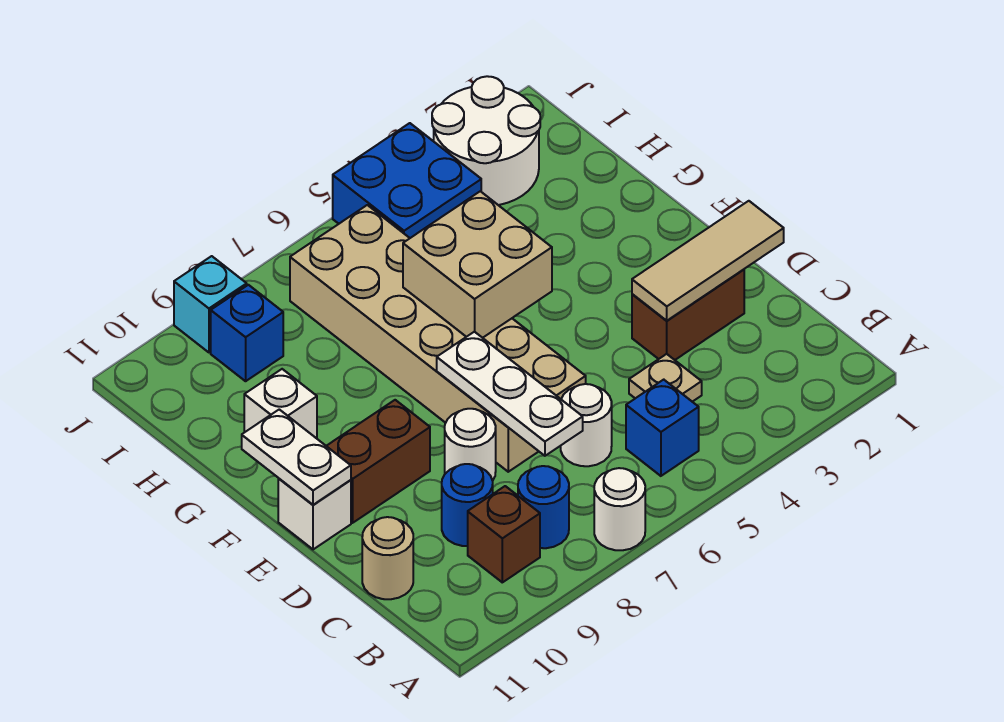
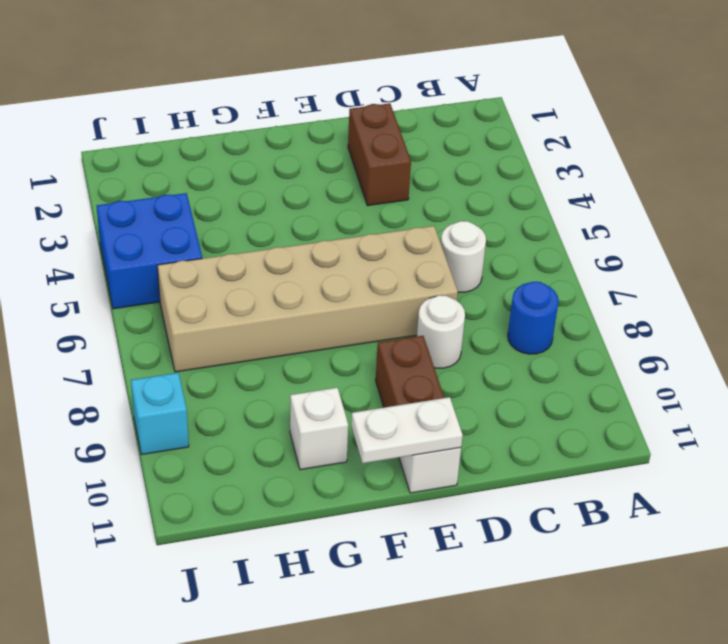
none -> white 1x1 round brick [594,468,645,550]
none -> blue 1x1 brick [626,380,699,476]
none -> brown 1x1 brick [468,486,540,582]

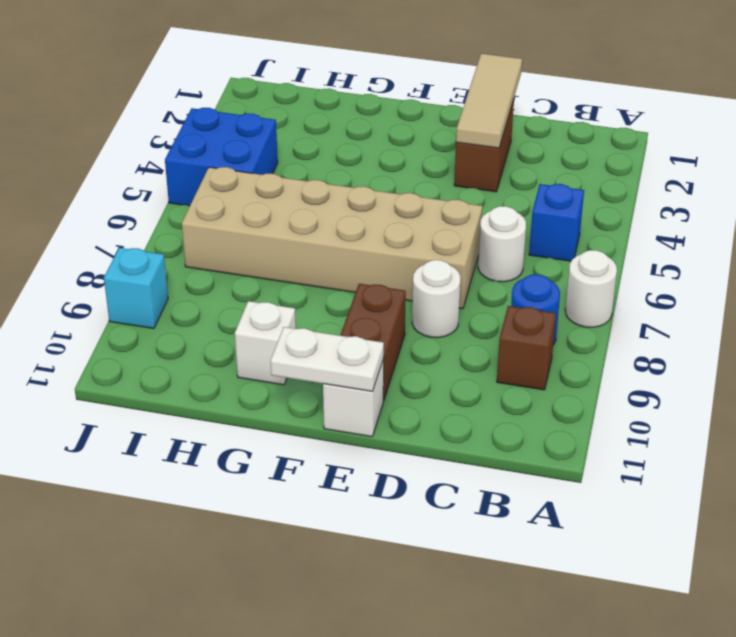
none -> tan 1x1 plate [629,354,702,402]
none -> blue 1x1 round brick [442,464,493,546]
none -> tan 1x1 round brick [362,517,413,599]

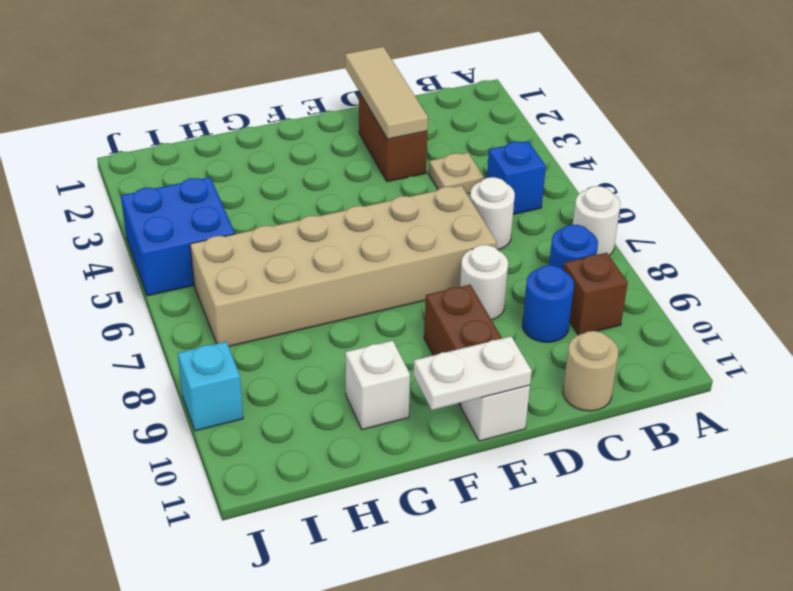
none -> white 2x2 round brick [432,76,540,205]
none -> blue 1x1 brick [211,285,283,381]
none -> white 1x3 plate [437,332,583,456]

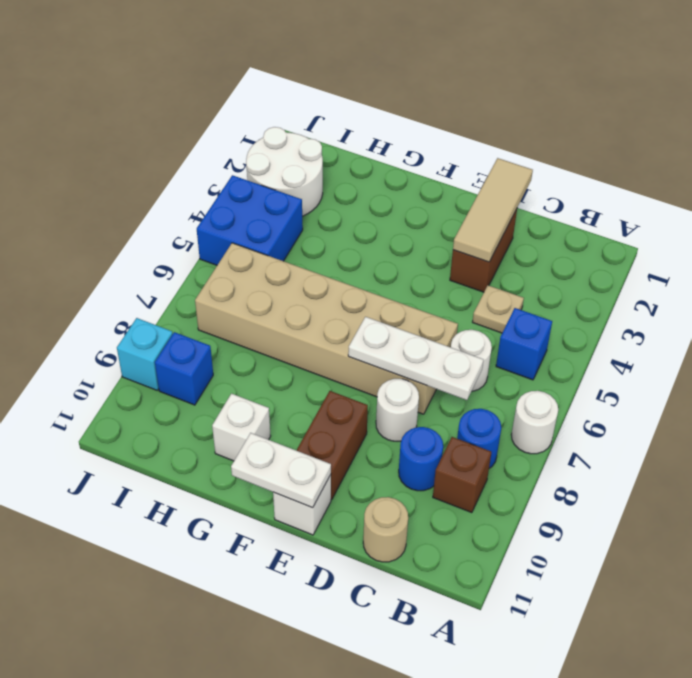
none -> tan 2x2 brick [403,191,552,338]

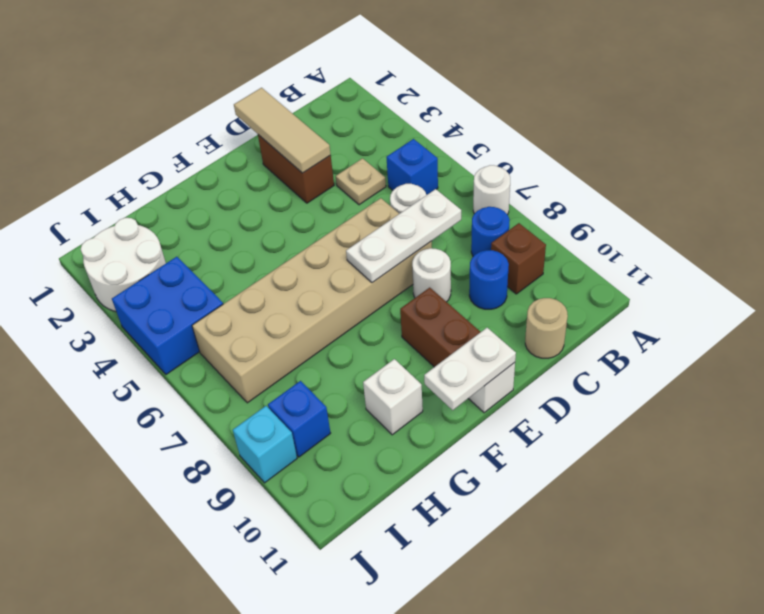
none -> tan 2x2 brick [403,191,552,338]

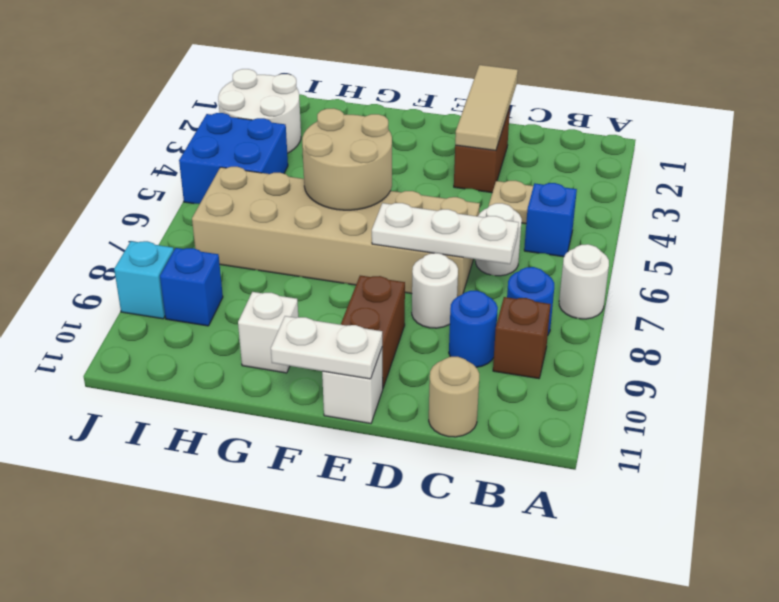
tan 2x2 round brick [302,108,392,210] -> tan 2x2 brick [403,191,552,338]

